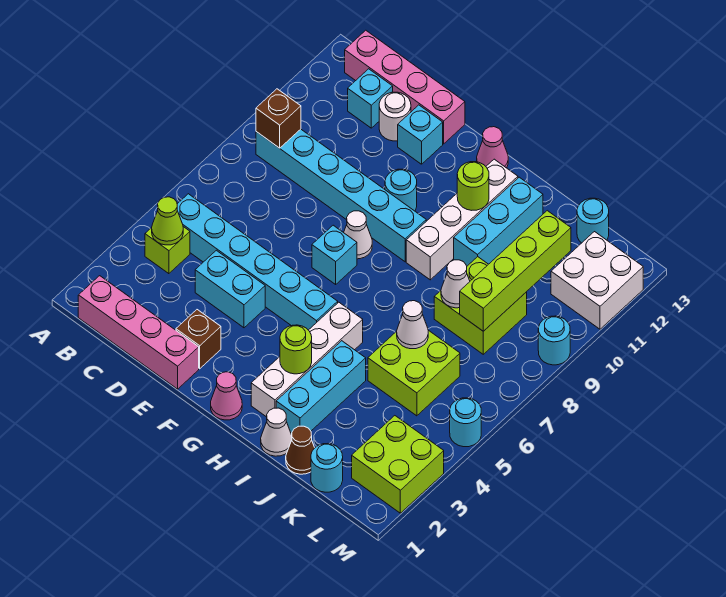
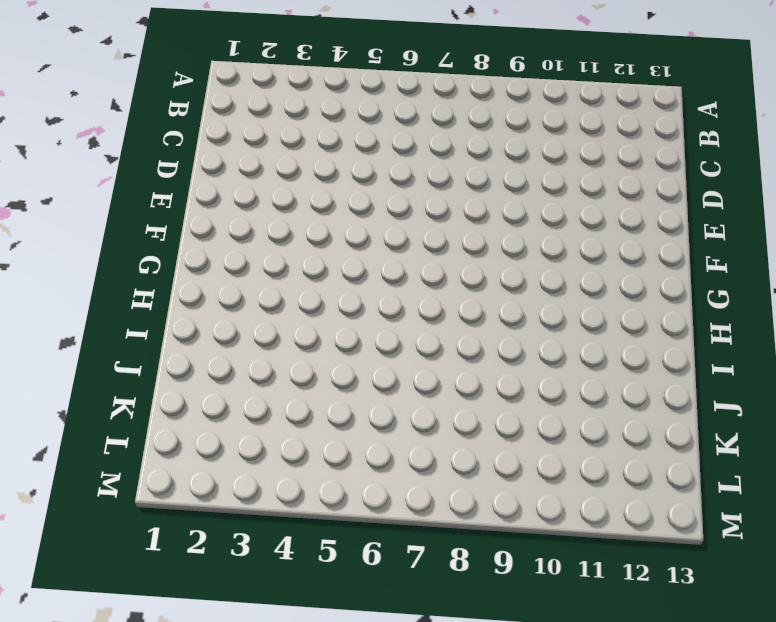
none -> pink 1x4 brick [78,276,199,389]
none -> lime 1x1 brick [145,227,190,274]
none -> cyan 1x6 brick [177,194,338,330]
none -> cyan 1x6 brick [256,129,426,262]

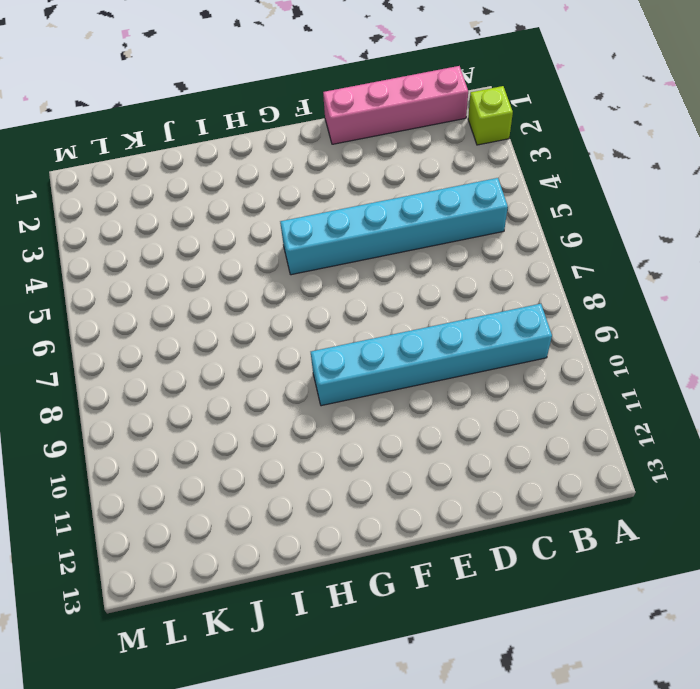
lime 1x1 brick [468,86,513,145] -> lime 1x1 brick moved to [145,227,190,274]
none -> pink 1x4 brick [345,30,465,144]
none -> cyan 1x1 brick [348,69,393,128]
none -> cyan 1x2 brick [195,250,265,328]
none -> white 1x1 round brick [379,92,411,141]

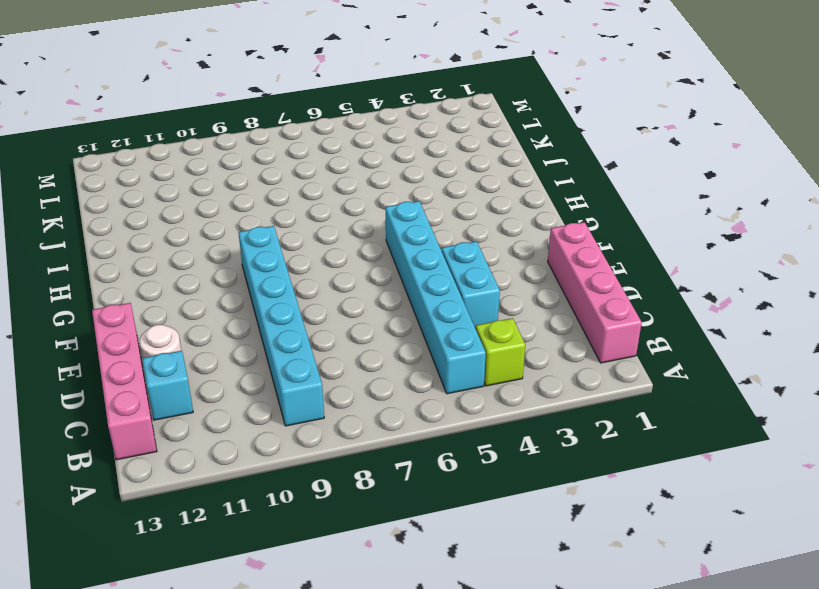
none -> brown 1x1 brick [176,310,221,369]
none -> cyan 1x1 brick [398,105,443,164]
none -> cyan 1x1 brick [312,225,357,284]
none -> white 1x1 cone [344,211,372,259]

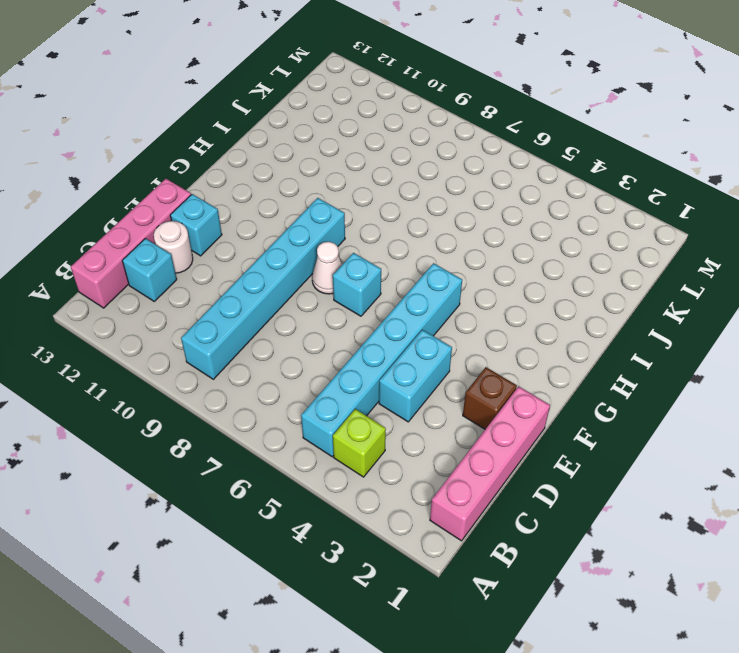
none -> cyan 1x1 round brick [385,169,417,211]
none -> pink 1x1 cone [211,372,242,420]
none -> pink 1x1 cone [477,127,508,168]
none -> white 1x4 brick [251,302,363,417]

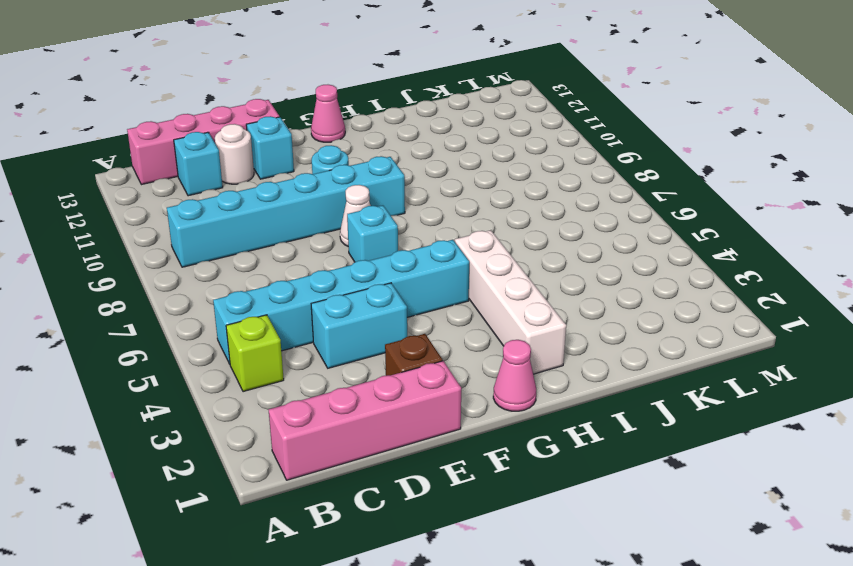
none -> white 1x4 brick [406,159,518,280]
none -> white 1x1 cone [261,408,292,456]
none -> cyan 1x3 brick [276,341,366,435]
none -> cyan 1x3 brick [454,177,543,266]

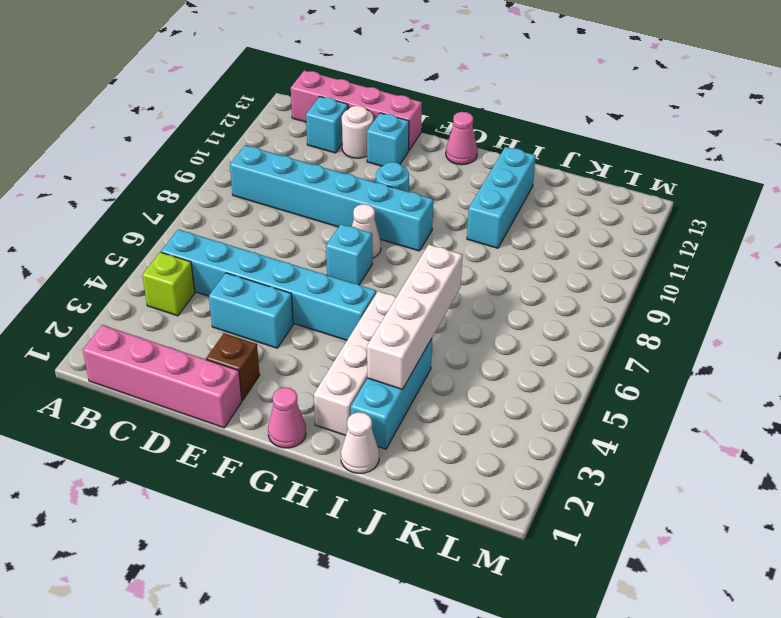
white 1x4 brick [367,245,463,389] -> white 1x4 brick moved to [406,159,518,280]
none -> brown 1x1 cone [286,426,315,474]
none -> lime 2x2 brick [368,330,460,416]
none -> lime 2x2 brick [434,257,527,354]
none -> cyan 1x1 round brick [311,444,343,492]

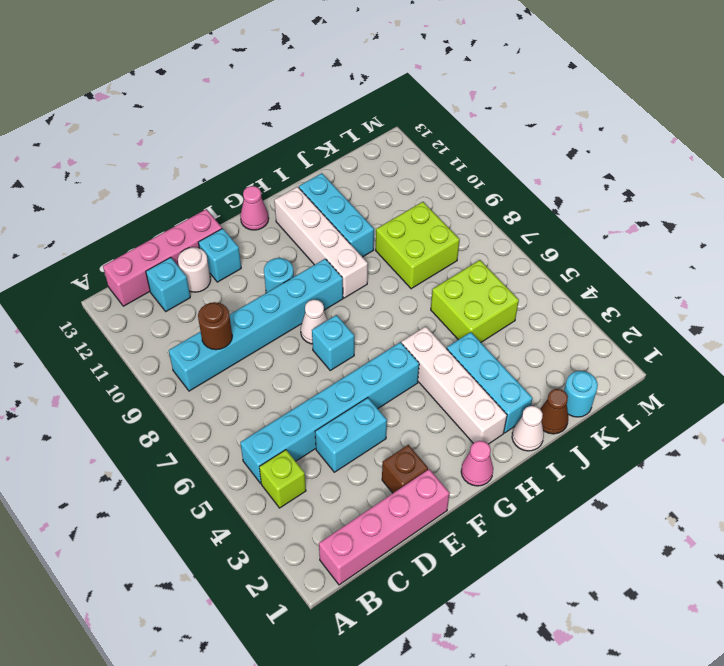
brown 1x1 round brick [198,302,232,350] -> none
none -> cyan 1x1 round brick [577,198,609,243]
none -> lime 2x2 brick [352,416,444,513]
none -> white 2x2 brick [551,232,643,329]
none -> cyan 1x1 round brick [450,398,481,447]

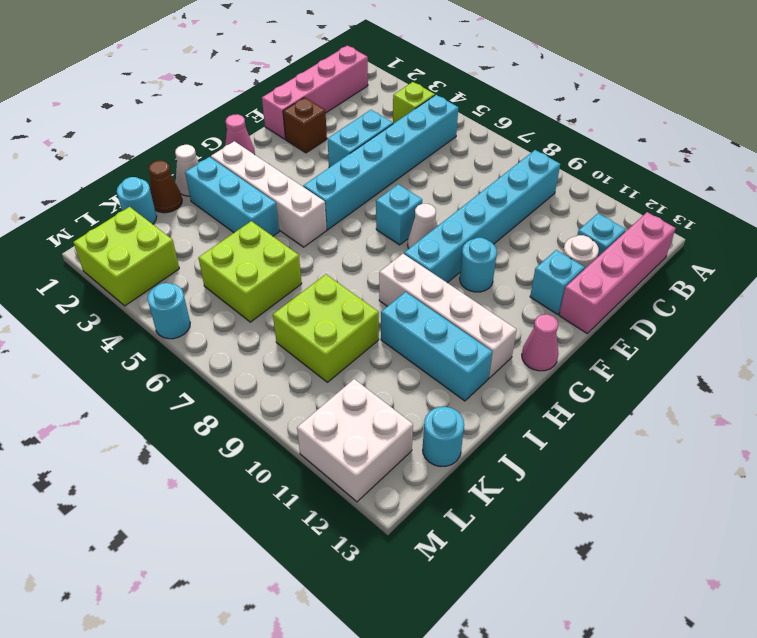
none -> cyan 1x1 round brick [538,316,570,365]
none -> lime 1x1 cone [152,197,183,245]
none -> brown 1x1 brick [256,89,301,148]
none -> lime 1x1 round brick [280,325,312,374]

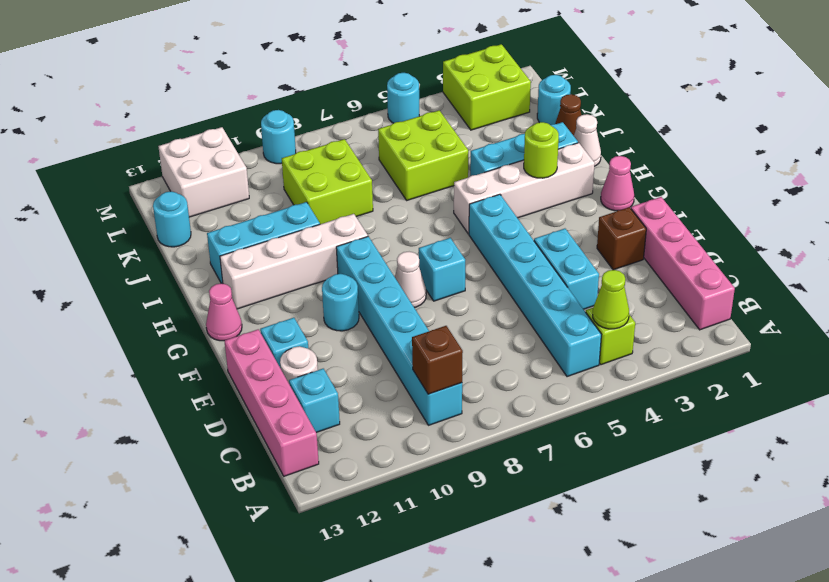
none -> lime 1x1 round brick [457,162,489,210]
none -> white 1x1 cone [397,301,428,349]
none -> white 1x1 cone [441,260,470,308]
none -> lime 1x4 brick [460,211,571,331]

